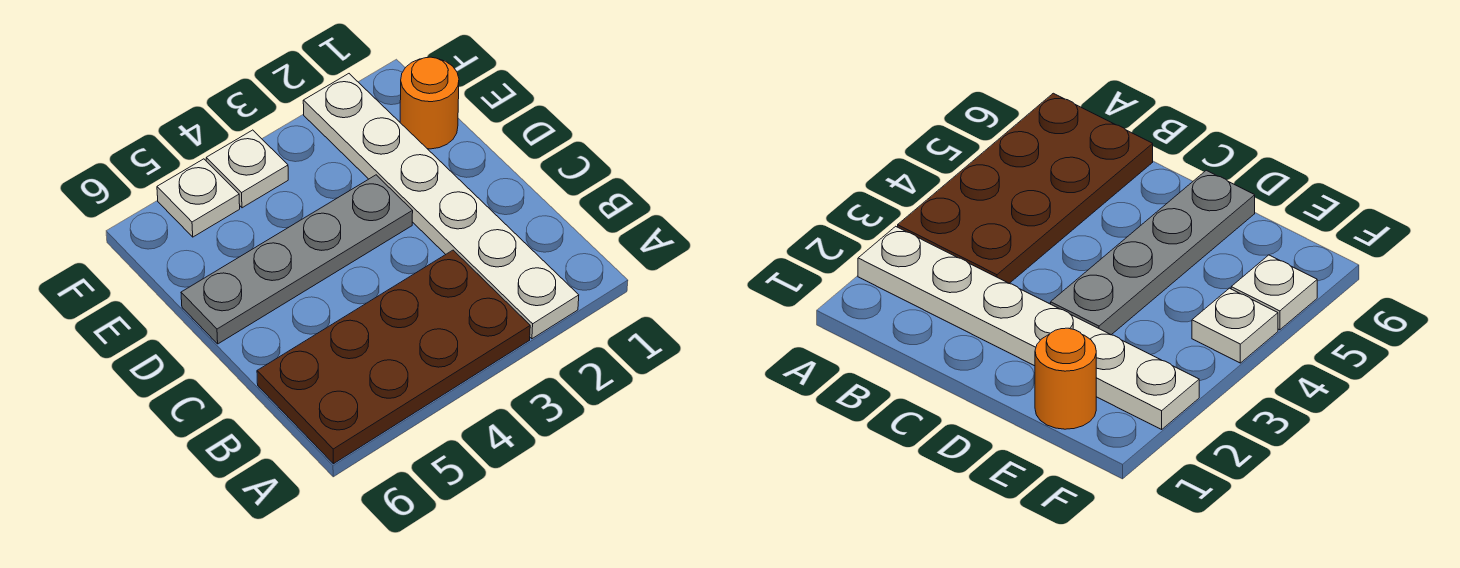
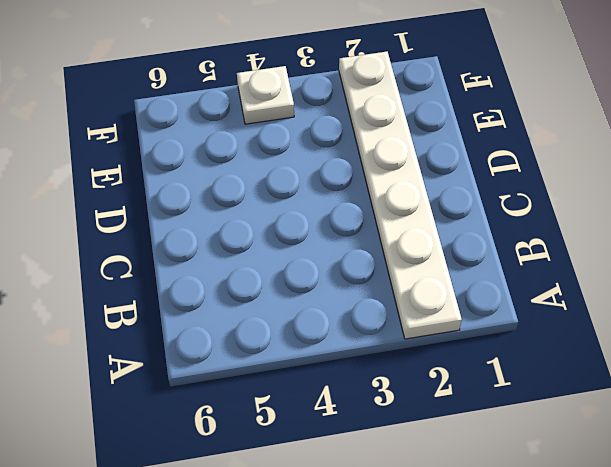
none -> brown 2x4 plate [257,250,530,464]
none -> grey 1x4 plate [181,175,413,344]

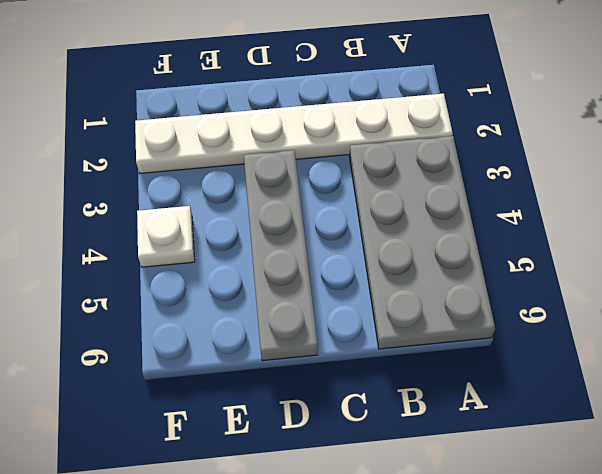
grey 2x4 plate [349,136,495,349] -> brown 2x4 plate [257,250,530,464]
none -> orange 1x1 round brick [400,57,459,149]
none -> white 1x1 plate [157,159,240,237]

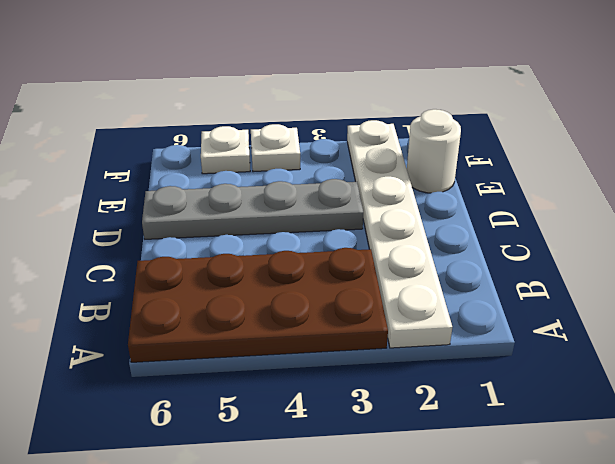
white 1x1 round brick [407,109,461,193] -> orange 1x1 round brick [400,57,459,149]

